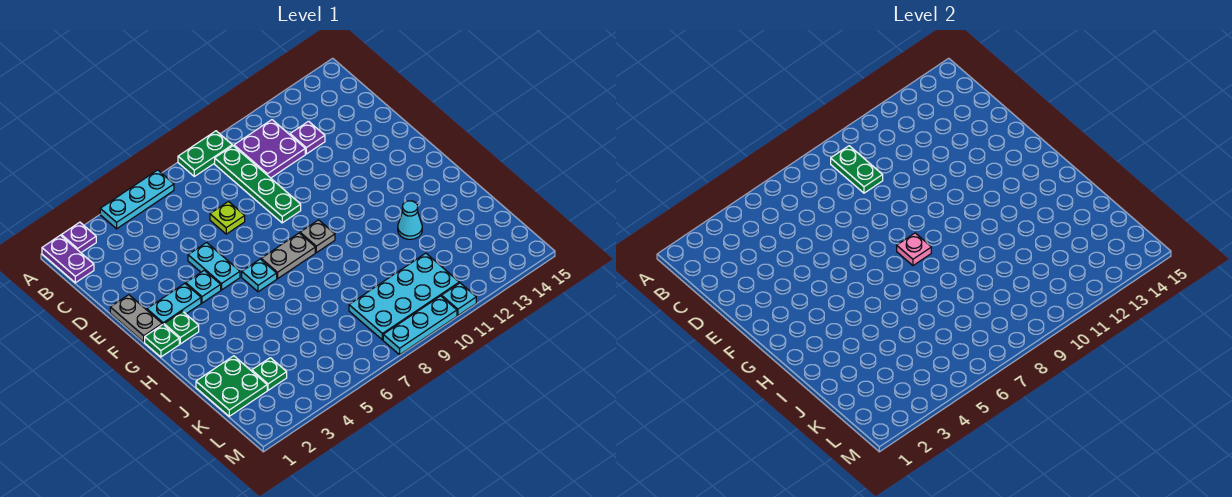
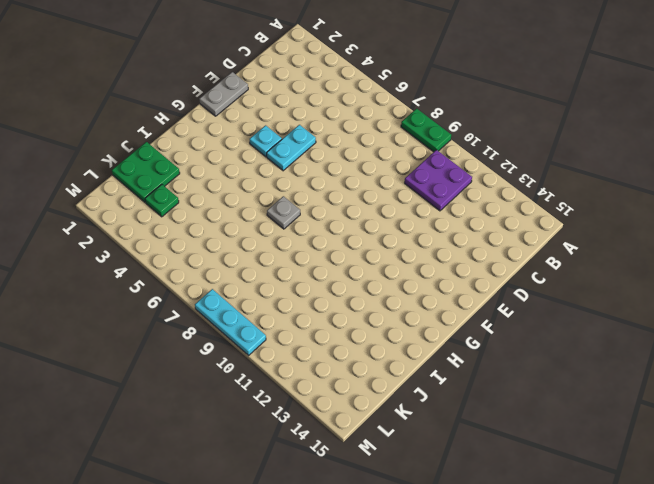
grey 1x1 plate [267,196,300,229] -> grey 1x1 plate moved to [300,220,335,253]
none -> purple 1x2 plate [42,235,94,283]
none -> purple 1x1 plate [61,222,96,253]
none -> cyan 1x3 plate [100,170,174,229]

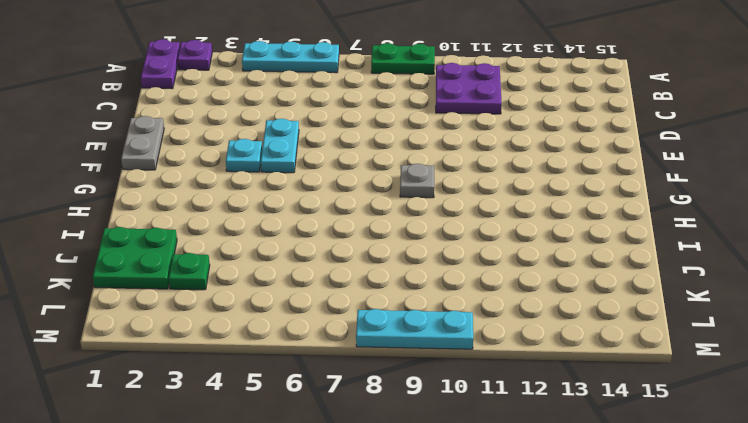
none -> green 1x4 plate [215,146,301,223]
none -> purple 1x1 plate [290,121,325,154]
none -> lime 1x1 plate [210,202,245,234]

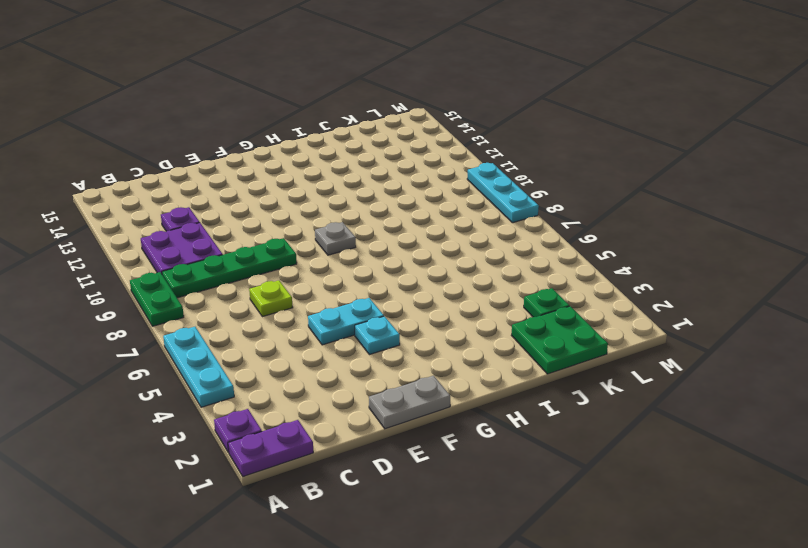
none -> cyan 1x2 plate [147,284,201,325]
none -> green 1x1 plate [145,324,179,357]
none -> green 1x1 plate [164,311,199,344]

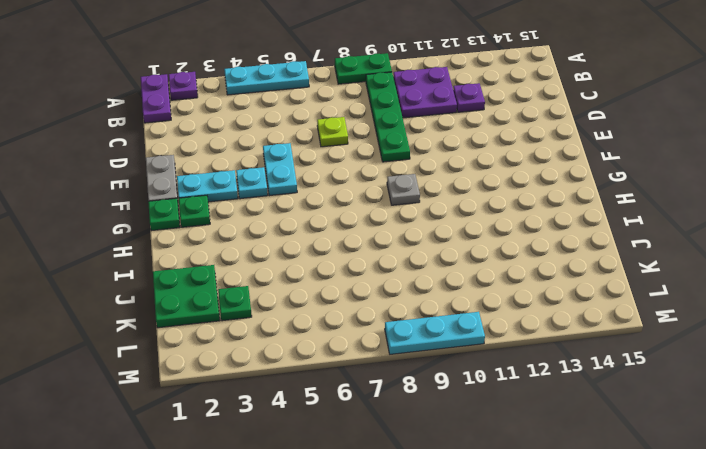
none -> cyan 1x1 plate [242,259,277,292]
none -> grey 1x2 plate [261,233,315,279]
none -> cyan 1x1 cone [398,201,422,239]

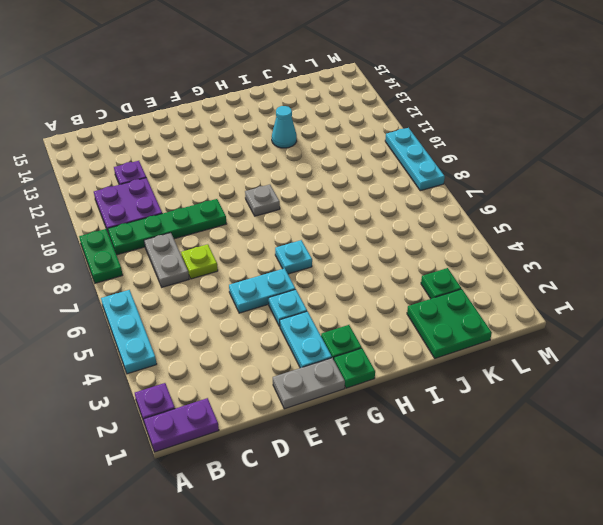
grey 1x2 plate [144,233,189,287] -> grey 1x2 plate moved to [261,233,315,279]
none -> cyan 2x4 plate [349,253,459,340]
none -> cyan 1x1 plate [442,283,476,315]
none -> green 1x2 plate [831,146,883,193]

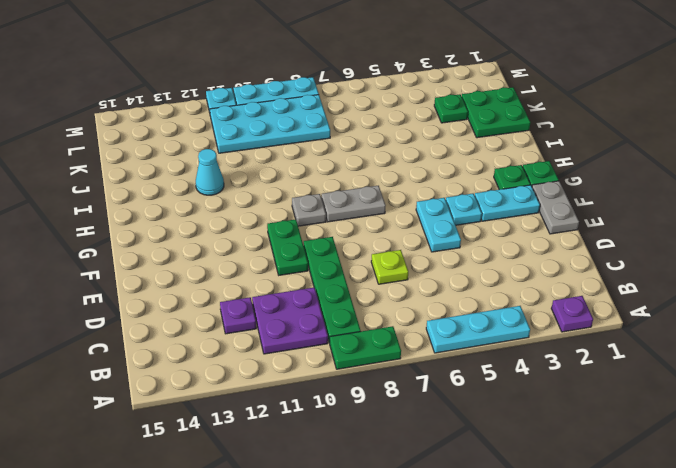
green 1x2 plate [267,219,308,275] -> green 1x2 plate moved to [831,146,883,193]
none -> purple 1x2 plate [42,235,94,283]
none -> cyan 1x1 plate [242,259,277,292]
none -> pink 1x1 plate [897,233,931,266]

